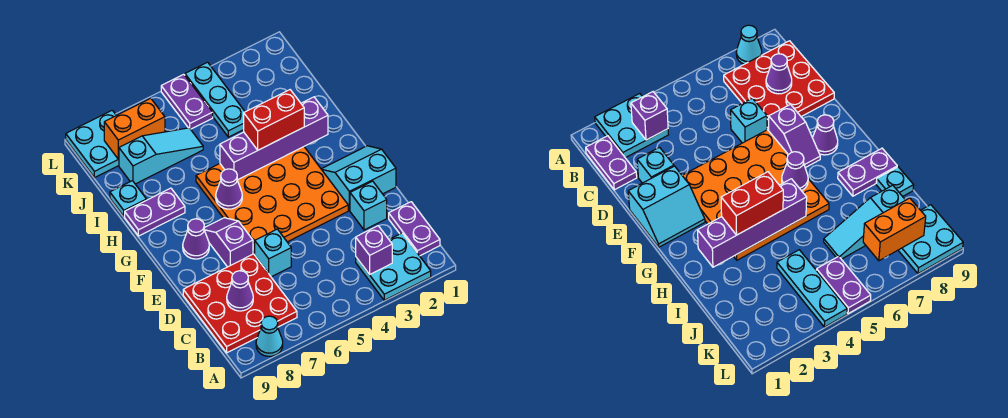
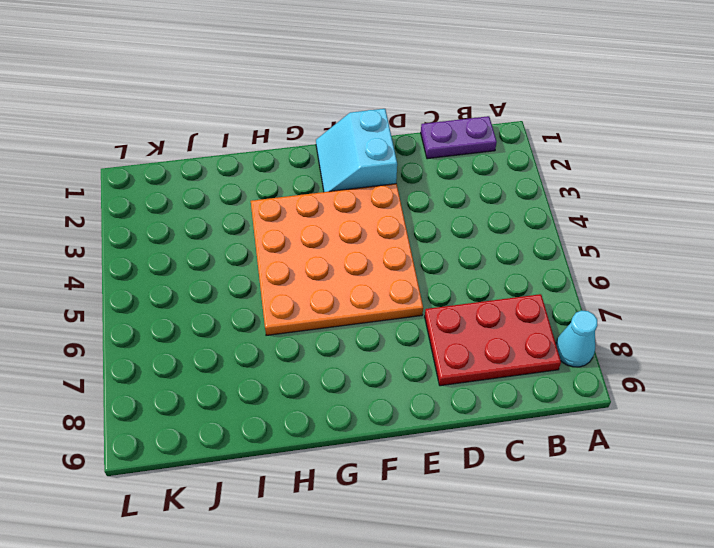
red 2x3 plate [425,294,561,386] -> red 3x3 plate [183,254,297,353]
none -> cyan 2x2 plate [356,233,431,300]
none -> cyan 1x1 brick [350,181,387,230]
none -> cyan 1x1 brick [255,229,291,277]

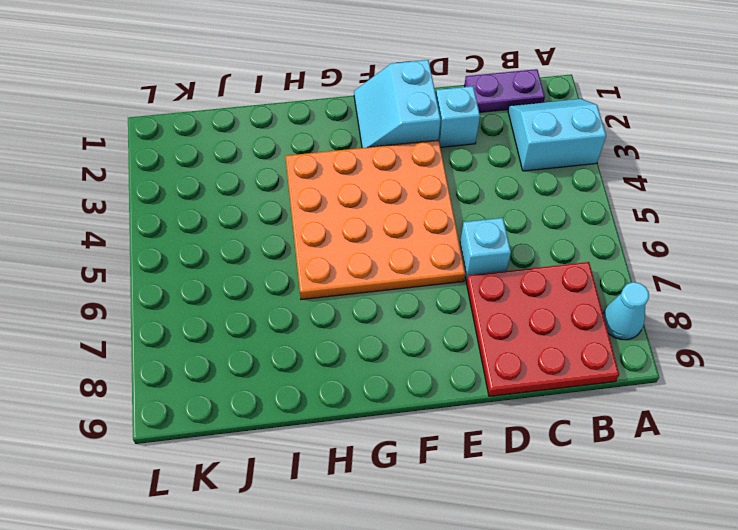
cyan 2x2 slope [508,99,606,171] -> cyan 2x2 plate [356,233,431,300]
none -> purple 1x2 slope [204,218,253,267]
none -> purple 1x1 cone [183,219,209,259]
none -> purple 1x2 plate [125,188,185,236]

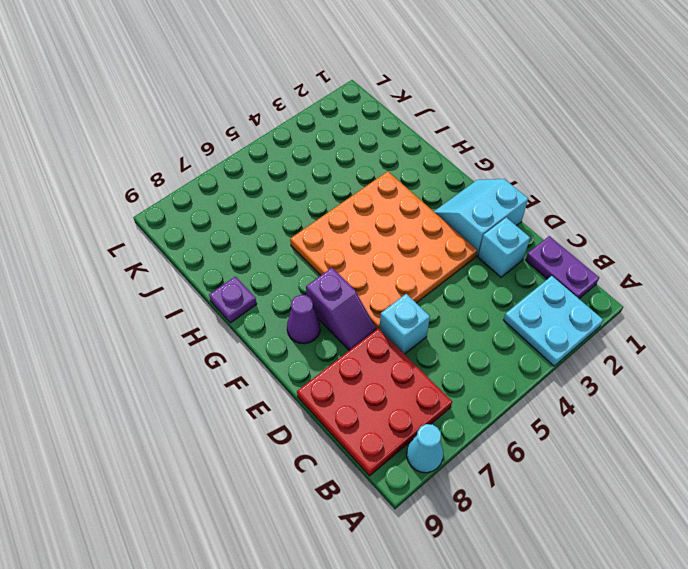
purple 1x2 slope [306,268,377,350] -> purple 1x2 slope turned to [204,218,253,267]
purple 1x1 plate [209,277,257,323] -> purple 1x2 plate [125,188,185,236]
none -> cyan 1x1 plate [110,181,147,216]
none -> cyan 1x3 plate [185,62,245,137]
none -> cyan 1x3 slope [119,128,203,184]

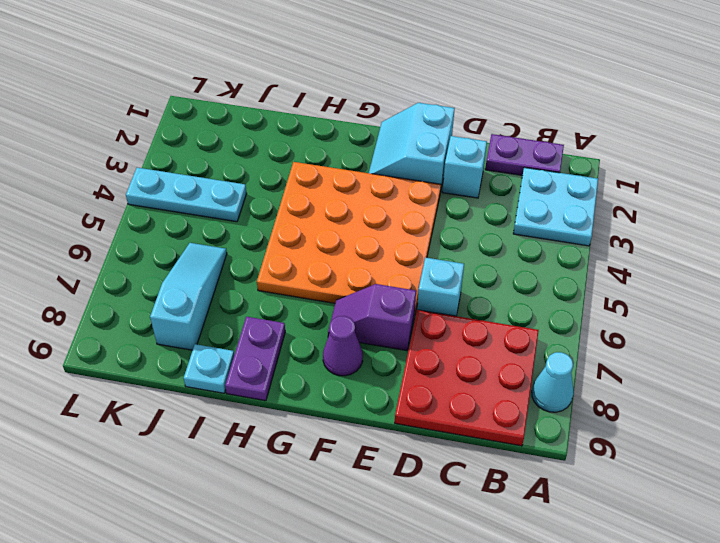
none -> purple 1x2 plate [161,74,213,129]
none -> cyan 2x2 plate [66,110,119,178]
none -> purple 1x1 brick [356,226,392,274]

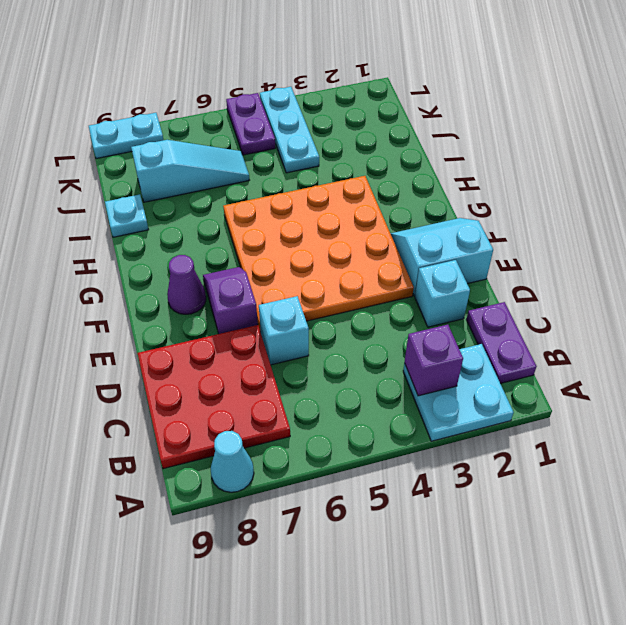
cyan 1x2 plate [89,113,163,159] -> cyan 2x2 plate [66,110,119,178]
none -> purple 1x2 plate [125,188,185,236]
none -> purple 1x1 cone [227,271,253,311]
none -> purple 1x1 cone [216,169,242,209]

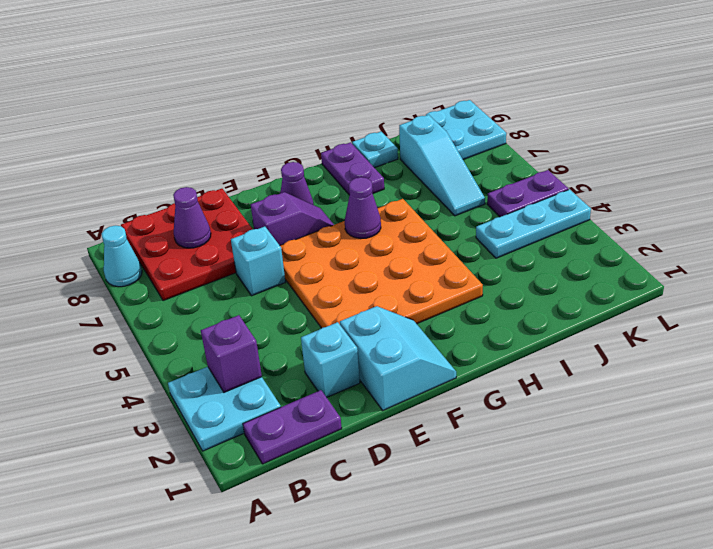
none -> purple 1x4 brick [220,97,328,180]
none -> orange 1x2 brick [104,98,165,159]
none -> red 1x2 brick [244,90,304,150]

